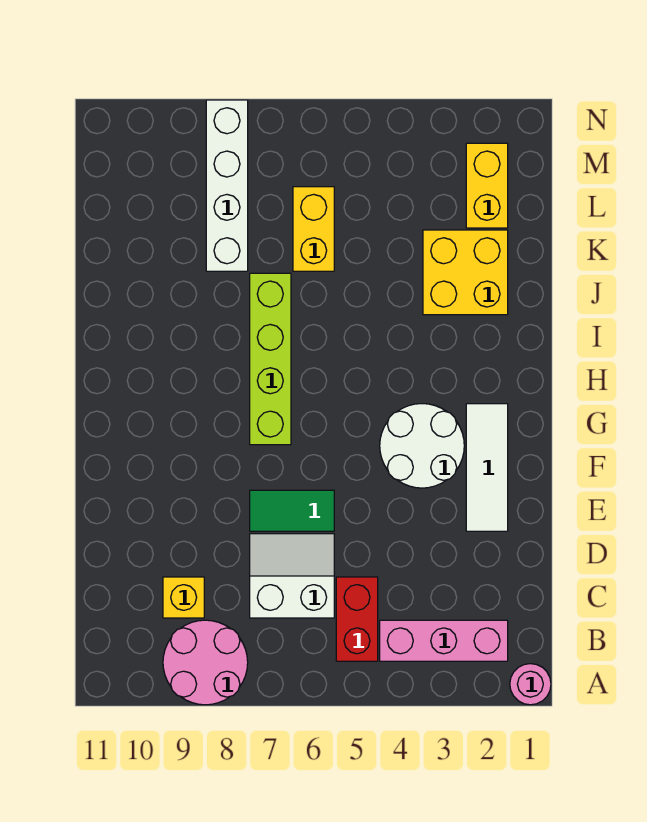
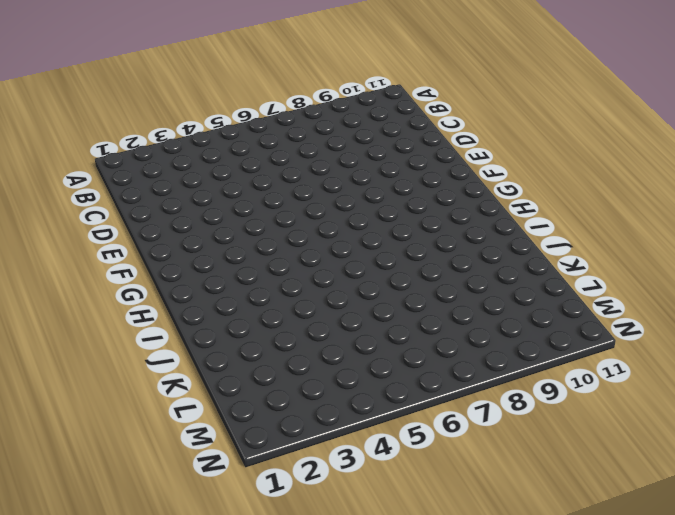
none -> pink 1x1 round brick [510,664,551,705]
none -> pink 2x2 round brick [163,620,248,705]
none -> pink 1x3 brick [380,620,508,661]

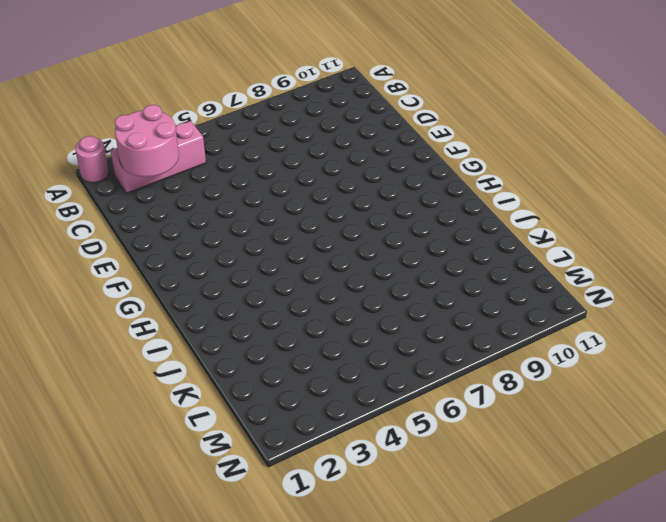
pink 2x2 round brick [115,105,179,177] -> pink 2x2 round brick moved to [163,620,248,705]
none -> red 1x2 brick [336,577,378,661]
none -> white 2x2 slope [250,534,334,618]
none -> yellow 1x1 brick [163,577,204,618]

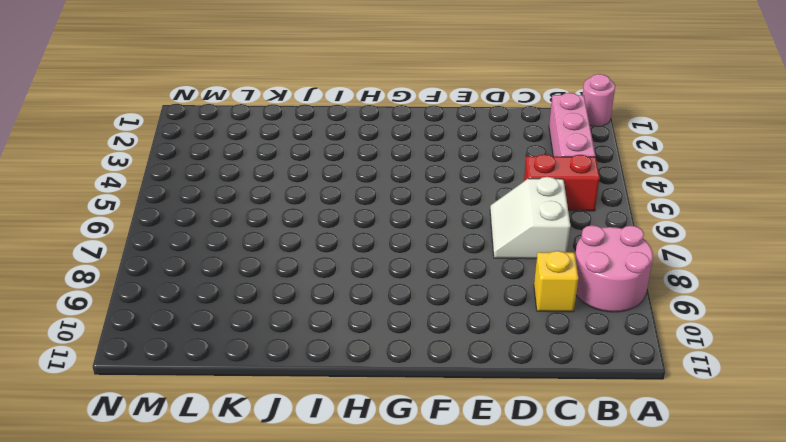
none -> white 1x3 tile [466,404,508,531]
none -> green 1x2 tile [250,490,334,531]
none -> white 2x2 round brick [380,404,464,488]

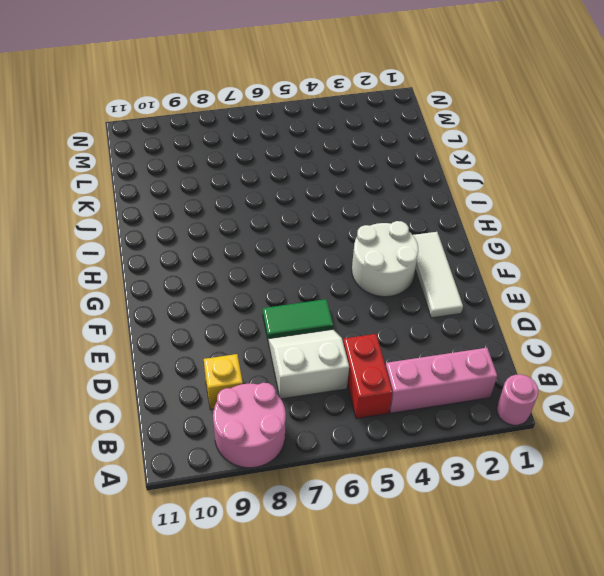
none -> lime 1x4 brick [250,273,291,445]
none -> yellow 2x2 brick [423,230,508,315]
none -> yellow 1x2 brick [293,187,334,271]

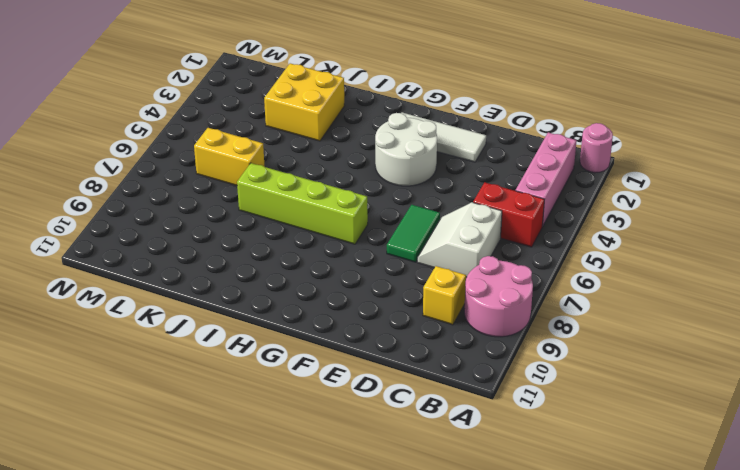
none -> white 1x4 brick [206,100,248,271]
none -> yellow 1x2 brick [466,143,508,228]

